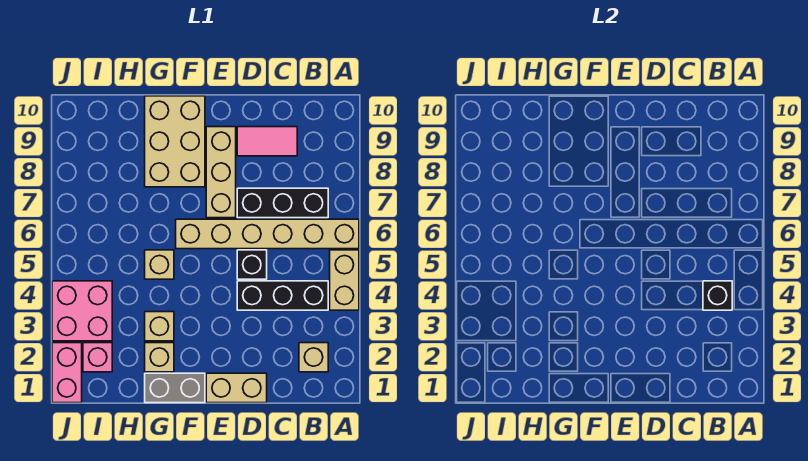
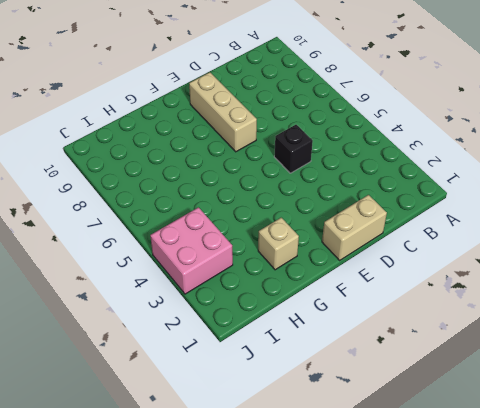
none -> tan 1x2 brick [330,250,359,310]
none -> tan 1x6 brick [176,219,359,249]
none -> tan 1x1 brick [299,343,328,372]

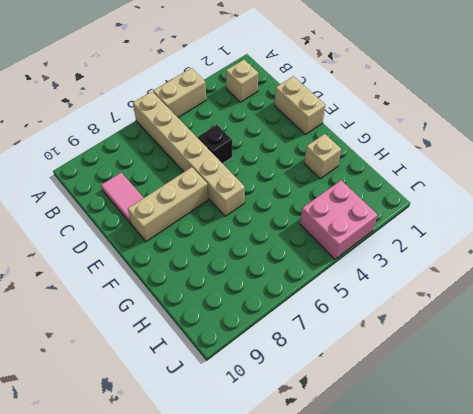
none -> black 1x3 brick [237,281,328,310]
none -> black 1x3 brick [237,188,328,218]
none -> grey 1x2 brick [145,373,205,403]

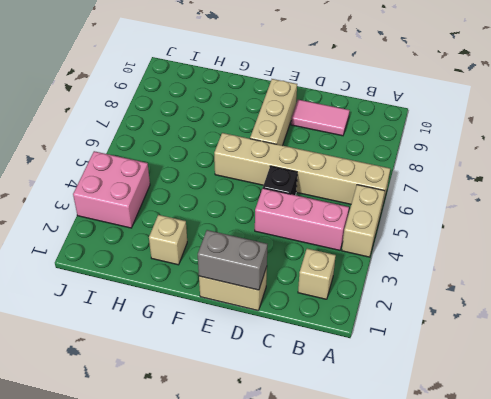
pink 1x3 brick [255,188,349,250] -> black 1x3 brick [237,281,328,310]
grey 1x2 brick [198,230,267,290] -> grey 1x2 brick moved to [145,373,205,403]
none -> black 1x3 brick [237,188,328,218]
none -> tan 2x3 brick [145,96,205,187]
none -> tan 1x1 brick [145,312,174,341]

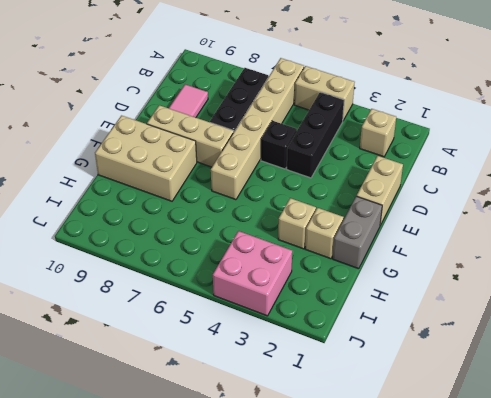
none -> tan 1x1 brick [145,250,174,279]
none -> pink 1x1 brick [83,343,112,372]
none -> pink 1x2 brick [52,343,82,403]

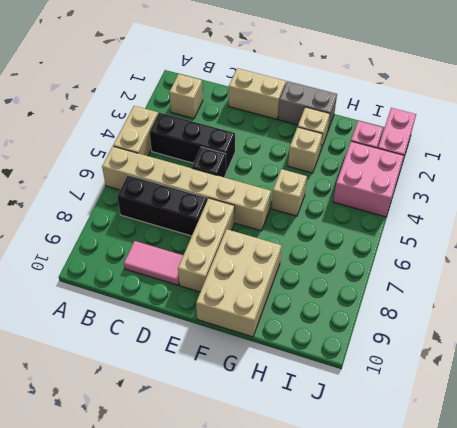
none -> black 1x1 brick [703,281,732,310]

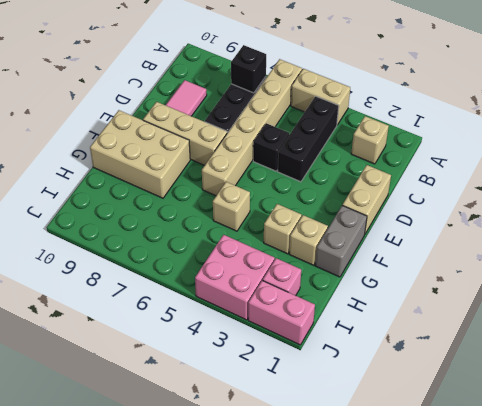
black 1x1 brick [231,45,266,93] -> black 1x1 brick moved to [703,281,732,310]

